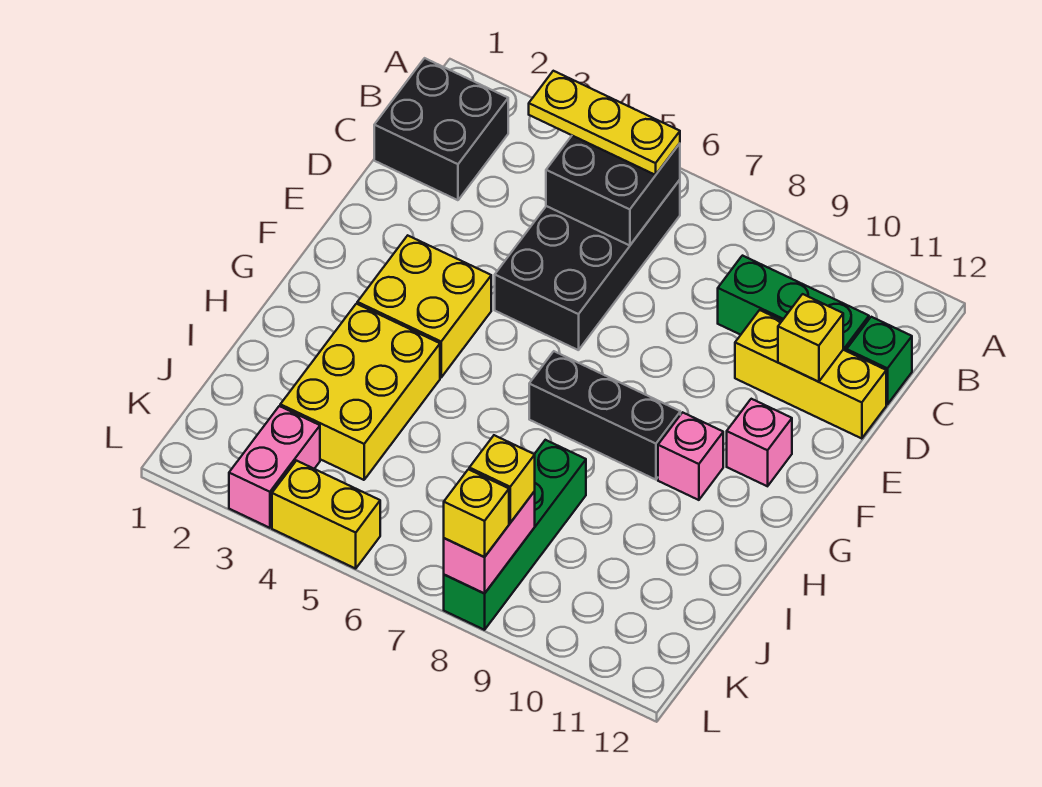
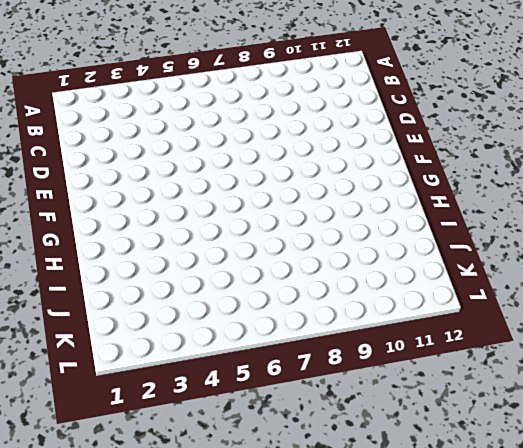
none -> black 2x2 brick [374,58,508,200]
none -> black 2x4 brick [495,180,680,350]
none -> green 1x3 brick [718,256,869,351]

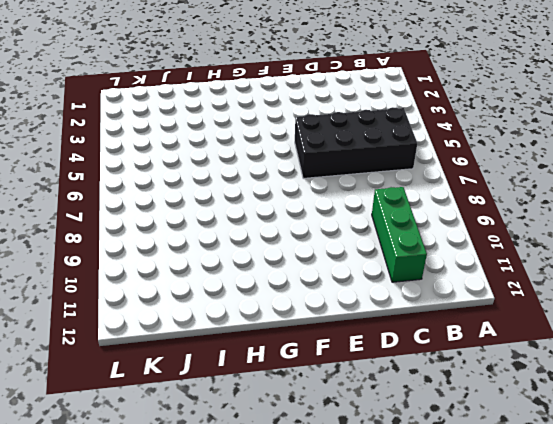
none -> black 2x2 brick [374,58,508,200]
none -> green 1x1 brick [847,317,912,404]
none -> yellow 1x3 brick [735,310,886,439]

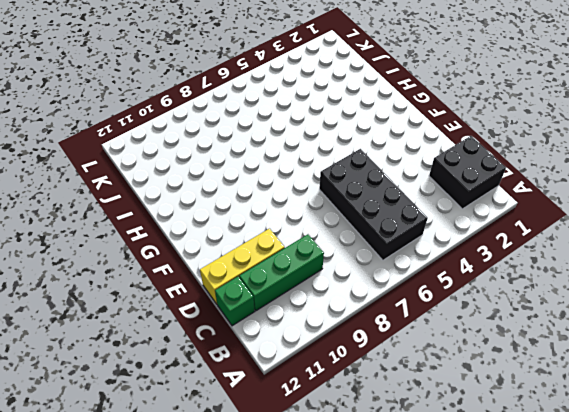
none -> yellow 2x2 brick [357,236,491,377]
none -> pink 1x1 brick [727,399,792,486]
none -> black 1x3 brick [529,351,680,480]

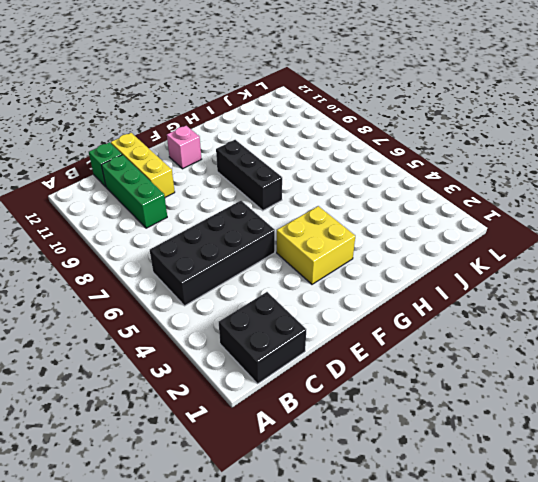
none -> pink 1x1 brick [658,412,723,500]
none -> yellow 2x3 brick [280,304,440,480]
none -> green 1x4 brick [444,440,586,630]

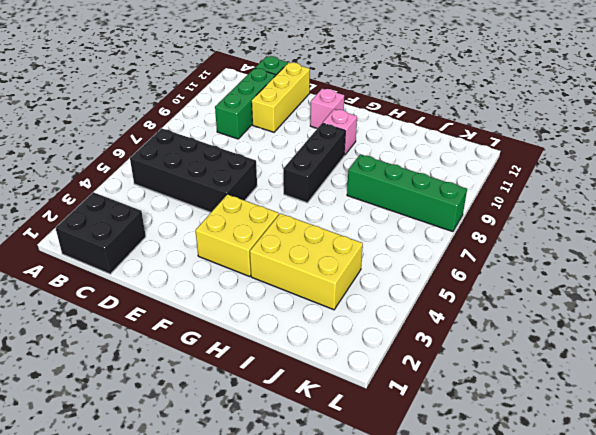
none -> pink 1x2 brick [229,406,320,528]
none -> yellow 1x2 brick [272,461,380,569]
none -> black 2x2 brick [546,136,680,245]

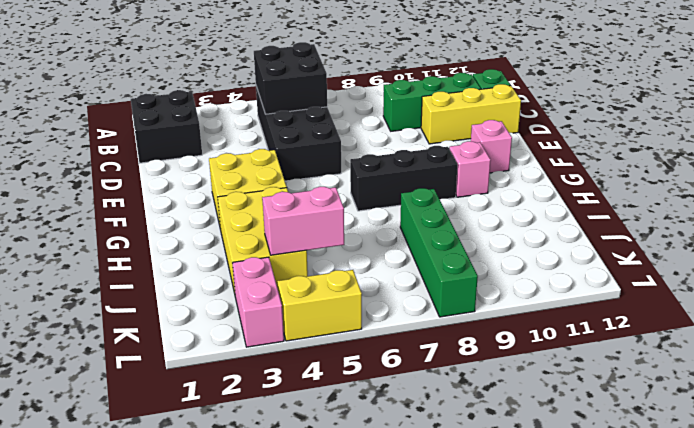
pink 1x2 brick [262,187,344,255] -> pink 1x2 brick turned to [444,491,535,594]
none -> yellow 1x1 brick [778,294,843,382]
none -> yellow 1x3 plate [529,71,680,175]
none -> yellow 1x1 brick [469,435,535,523]

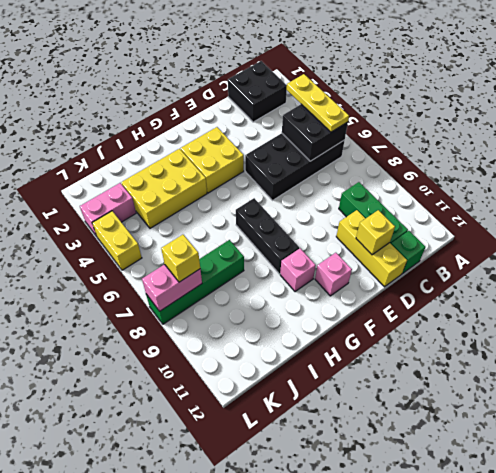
none -> yellow 1x1 brick [444,469,509,557]

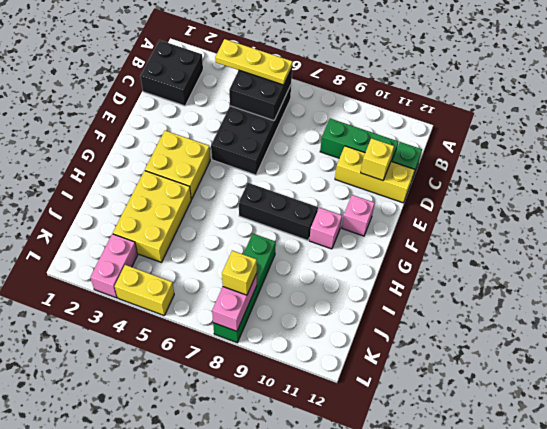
none -> yellow 1x1 brick [444,469,509,557]

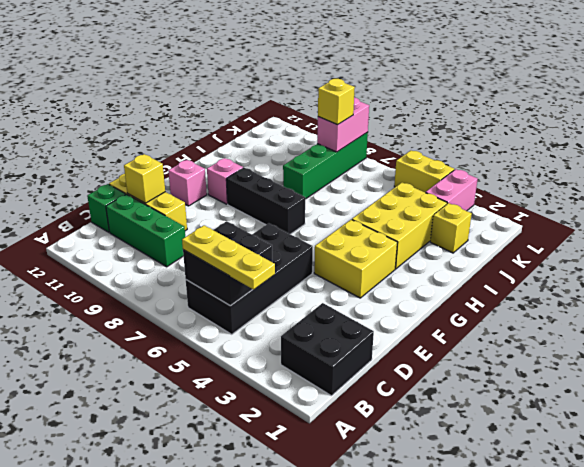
yellow 1x1 brick [430,203,472,253] -> yellow 1x1 brick moved to [444,469,509,557]

